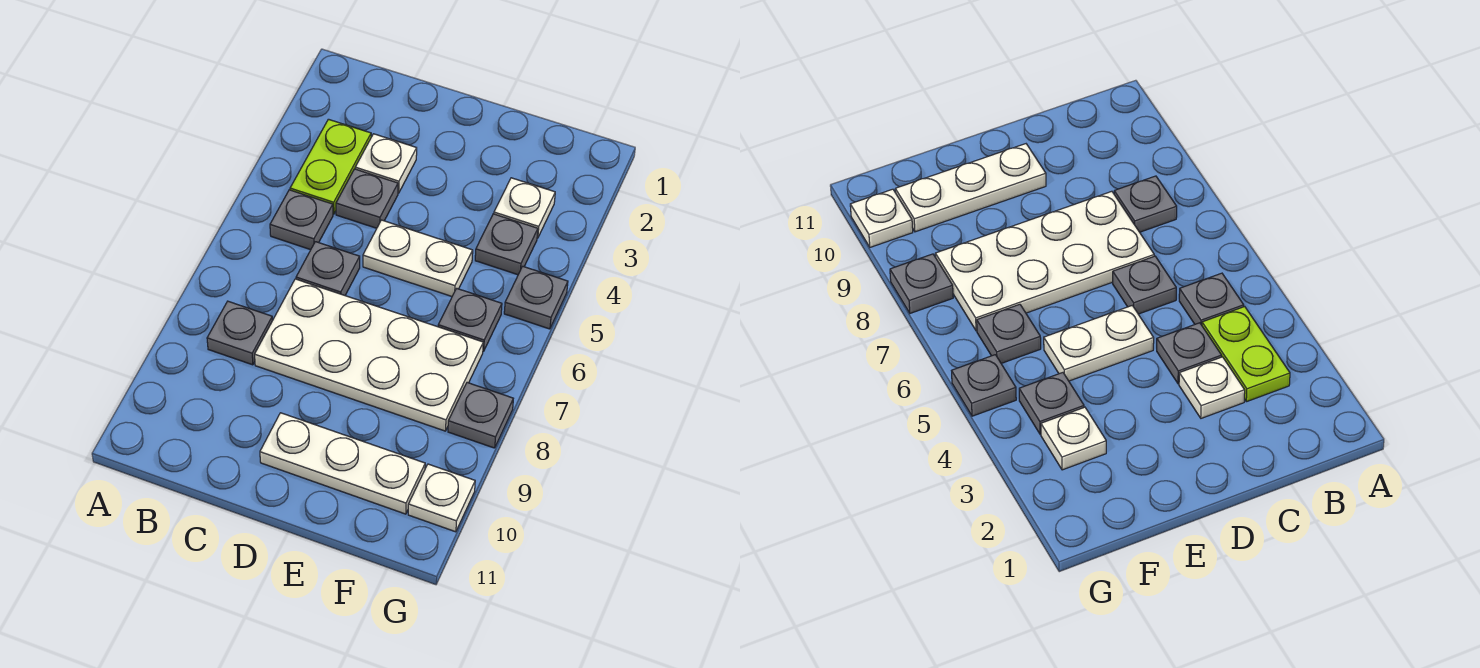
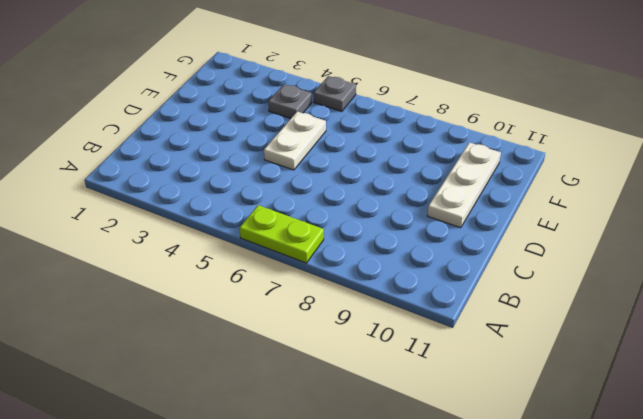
lime 1x2 plate [240,205,324,263] -> lime 1x2 plate moved to [290,119,371,214]
none -> grey 1x1 plate [270,190,333,250]
none -> grey 1x1 plate [207,301,272,365]
none -> white 1x1 plate [355,134,417,193]

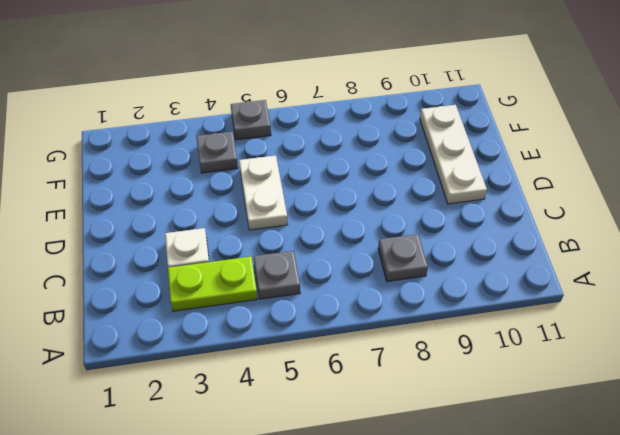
none -> grey 1x1 plate [336,169,398,228]
none -> grey 1x1 plate [296,242,360,295]
none -> white 2x4 plate [255,279,483,431]

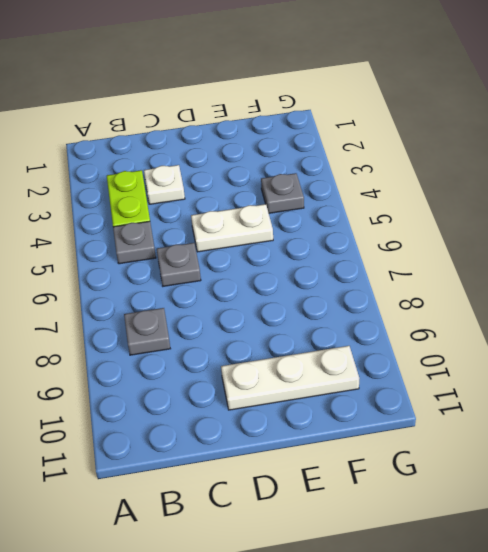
none -> grey 1x1 plate [336,169,398,228]
none -> white 2x4 plate [255,279,483,431]
none -> white 1x1 plate [494,178,555,238]

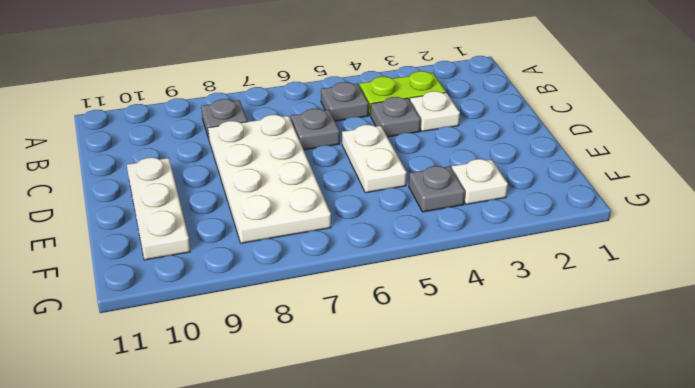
none -> grey 1x1 plate [438,288,502,352]
none -> grey 1x1 plate [504,266,568,329]
none -> grey 1x1 plate [448,383,513,448]

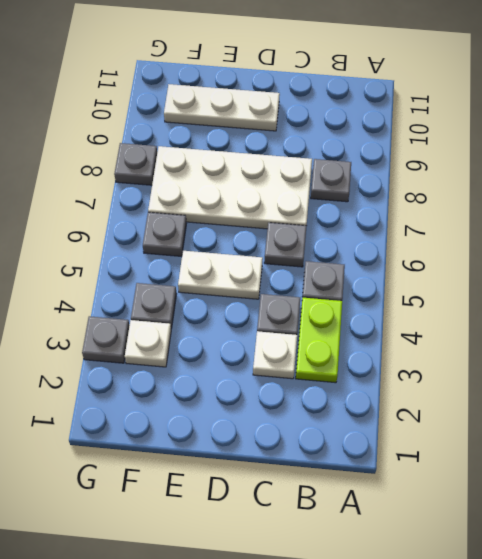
grey 1x1 plate [82,316,130,363] -> grey 1x1 plate moved to [504,266,568,329]
none -> white 1x1 plate [408,464,475,532]

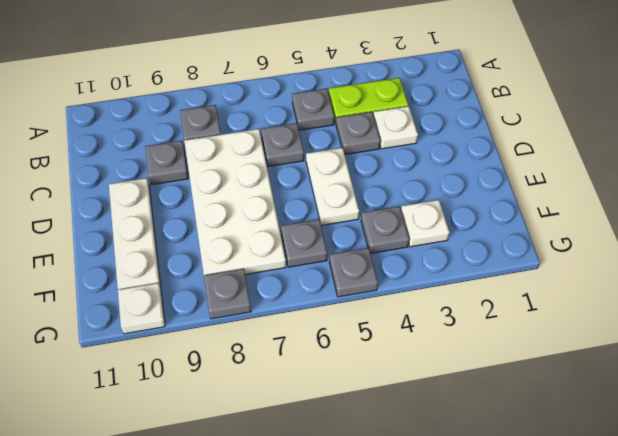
grey 1x1 plate [145,141,188,185] -> none

